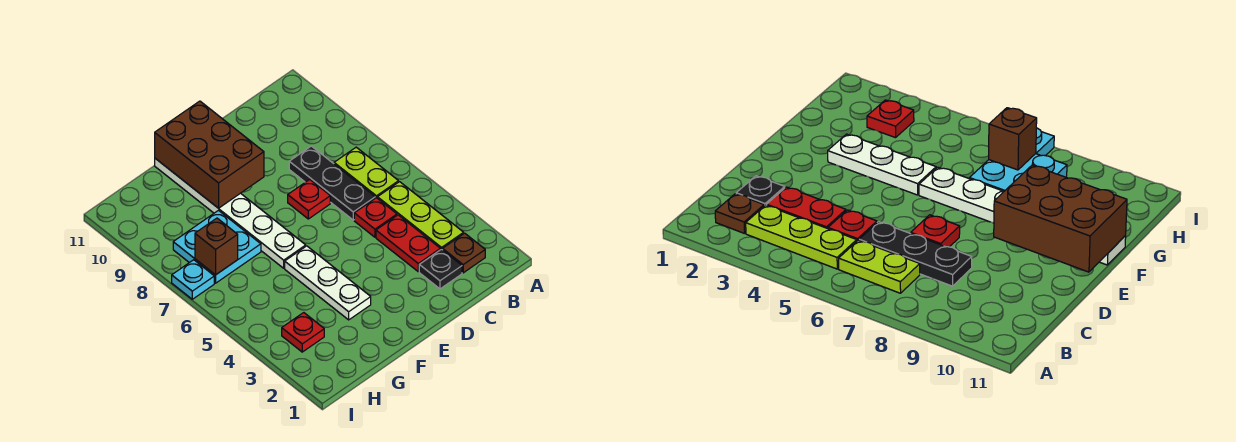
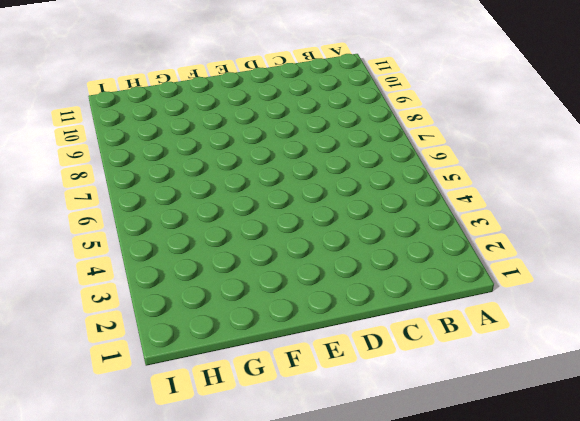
none -> brown 1x1 plate [443,233,485,273]
none -> lime 1x3 plate [378,182,464,250]
none -> lime 1x2 plate [334,147,399,198]

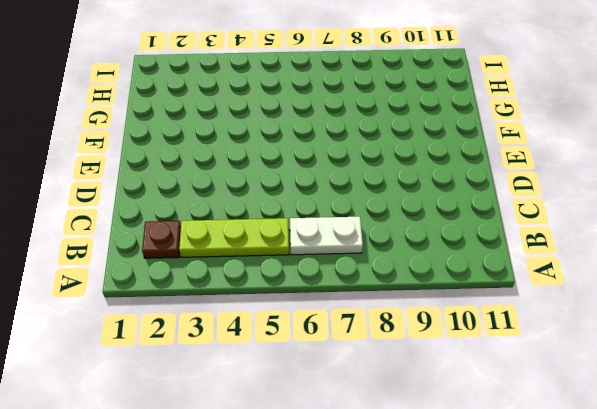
white 1x2 plate [290,217,363,255] -> lime 1x2 plate [334,147,399,198]
none -> black 1x1 plate [419,249,462,289]
none -> red 1x2 plate [376,215,440,272]
none -> red 1x1 plate [354,198,397,237]

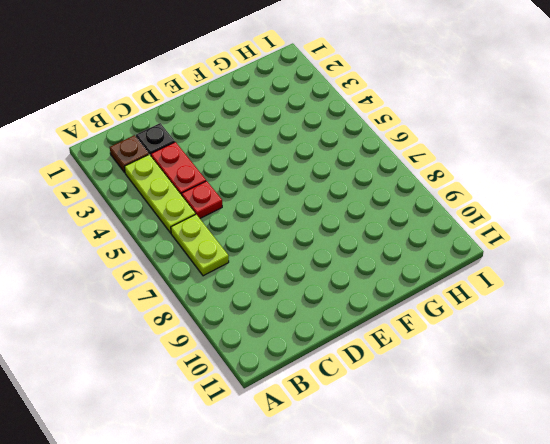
none -> black 1x3 plate [289,146,375,220]
none -> red 1x1 plate [288,179,330,219]
none -> white 1x3 plate [285,246,371,320]

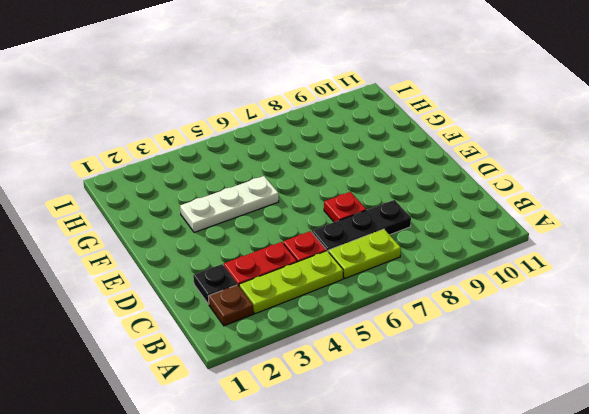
none -> white 1x6 plate [155,158,306,268]
none -> cyan 2x2 plate [173,211,261,283]
none -> red 1x1 plate [282,313,324,352]

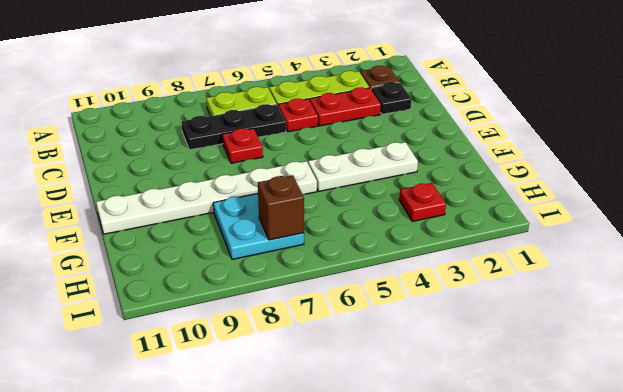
none -> cyan 1x1 plate [172,260,214,299]
none -> brown 2x3 brick [155,101,264,208]

